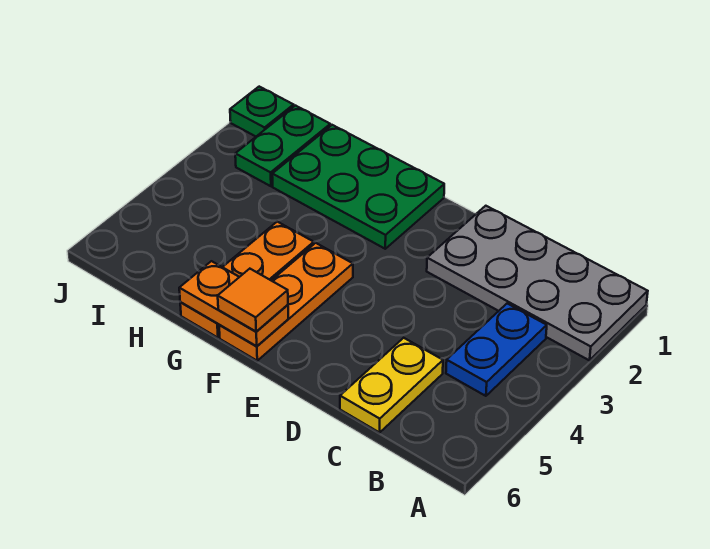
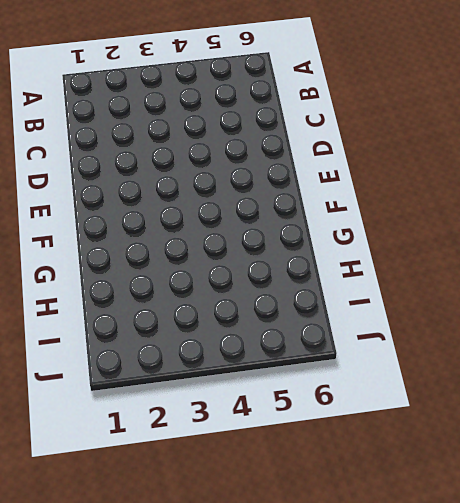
none -> grey 2x4 plate [427,206,648,360]
none -> blue 1x2 plate [446,303,547,396]

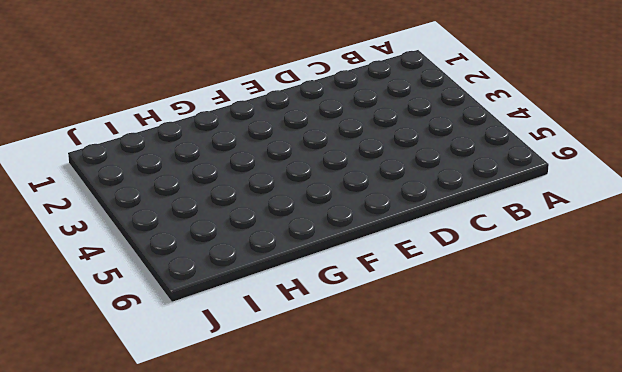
none -> grey 2x4 plate [427,206,648,360]
none -> blue 1x2 plate [446,303,547,396]

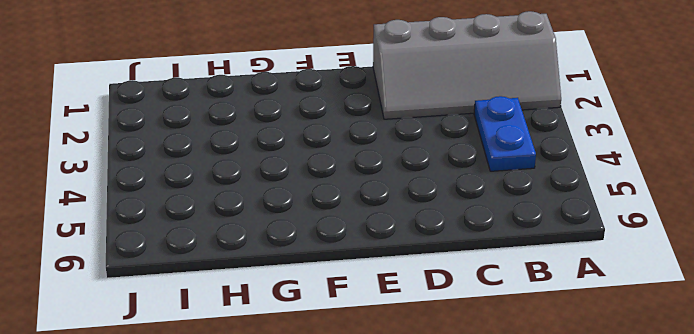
grey 2x4 slope [373,11,561,119] -> grey 2x4 plate [427,206,648,360]
none -> yellow 1x2 plate [340,338,443,433]
none -> green 2x3 plate [272,125,444,249]

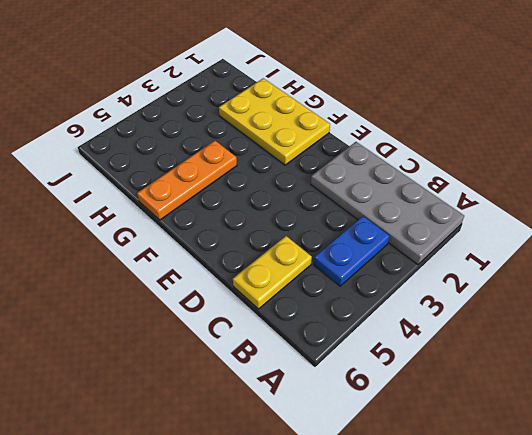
yellow 2x3 plate [219,78,330,165] -> green 2x3 plate [272,125,444,249]
none -> orange 1x3 plate [219,243,353,361]
none -> green 1x2 plate [235,106,330,186]

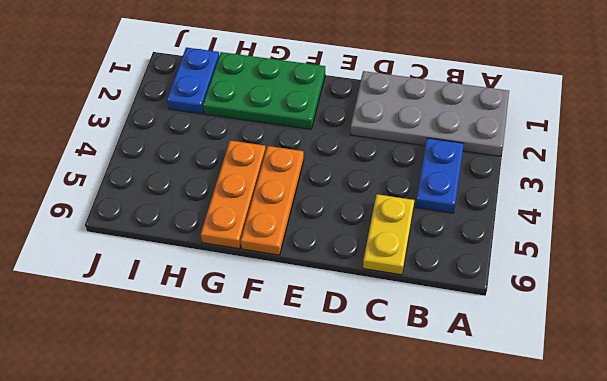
blue 1x2 plate [167,48,219,114] -> green 1x2 plate [235,106,330,186]
none -> green 1x1 plate [230,87,294,136]
none -> orange 1x2 plate [179,261,288,346]

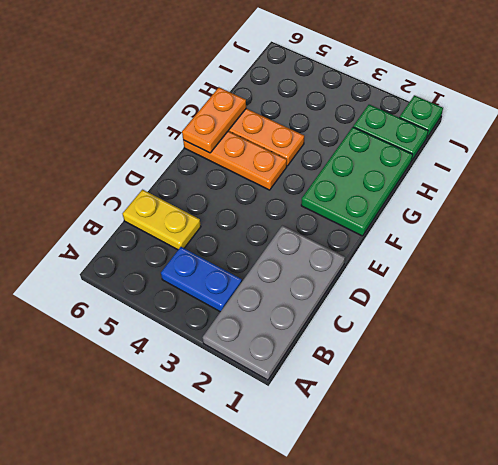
none -> orange 1x1 tile [218,269,288,332]

